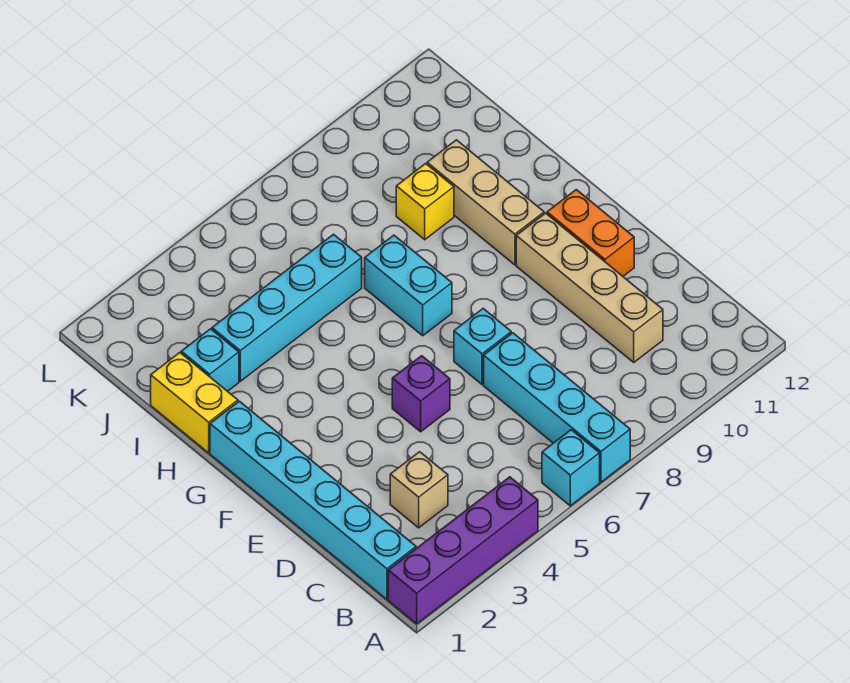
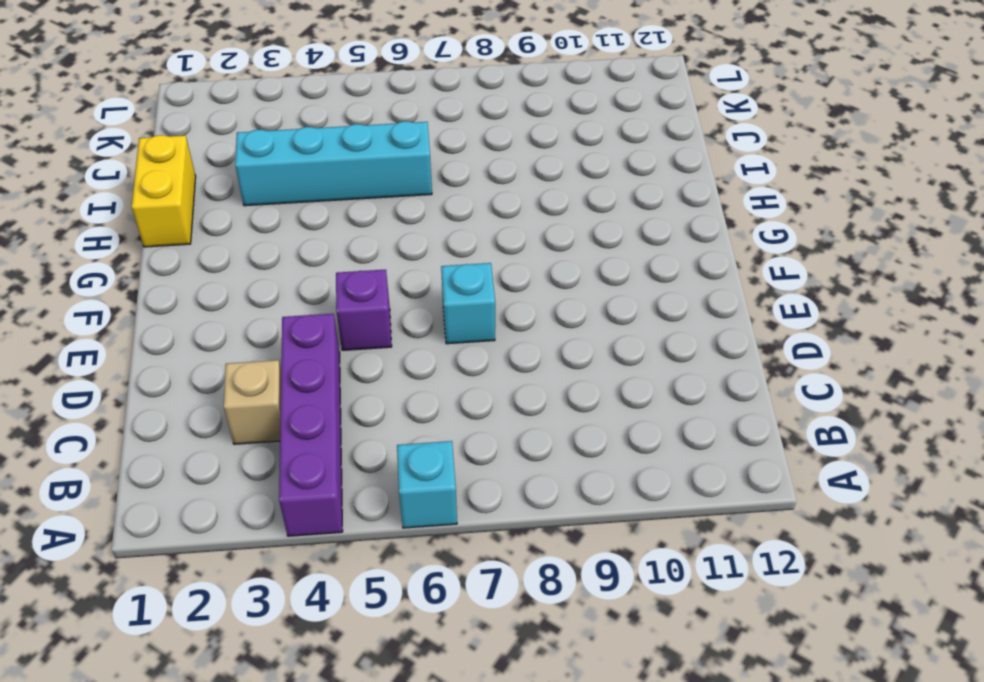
purple 1x4 brick [279,314,343,536] -> purple 1x4 brick turned to [388,477,538,624]
none -> cyan 1x4 brick [484,333,630,482]
none -> cyan 1x6 brick [210,401,416,599]
none -> tan 1x4 brick [516,213,663,362]

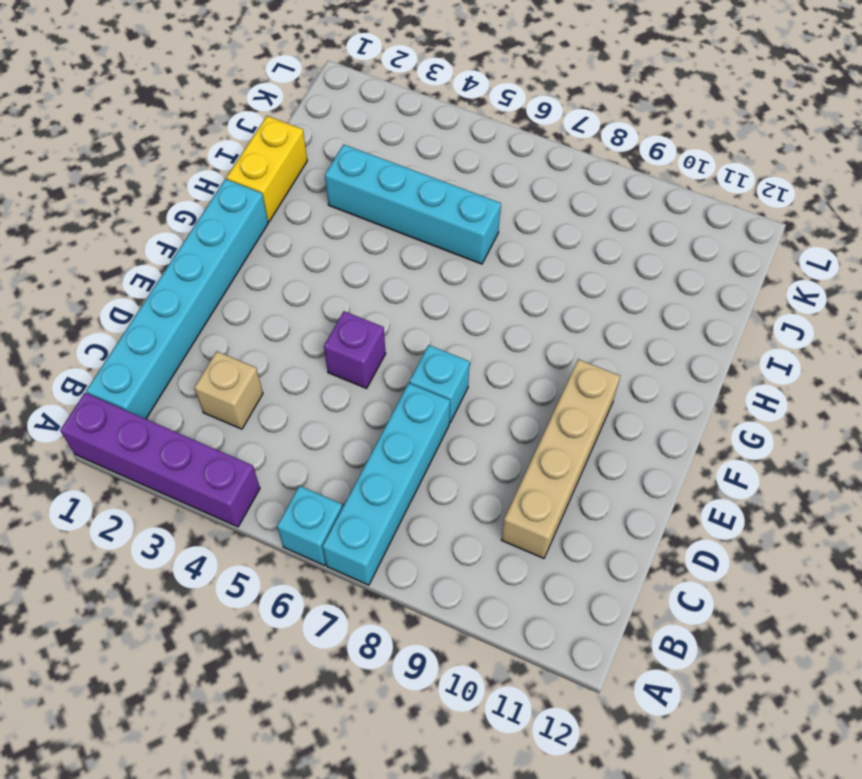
none -> orange 1x2 brick [547,190,634,276]
none -> cyan 1x2 brick [365,235,452,336]
none -> tan 1x3 brick [427,140,544,265]

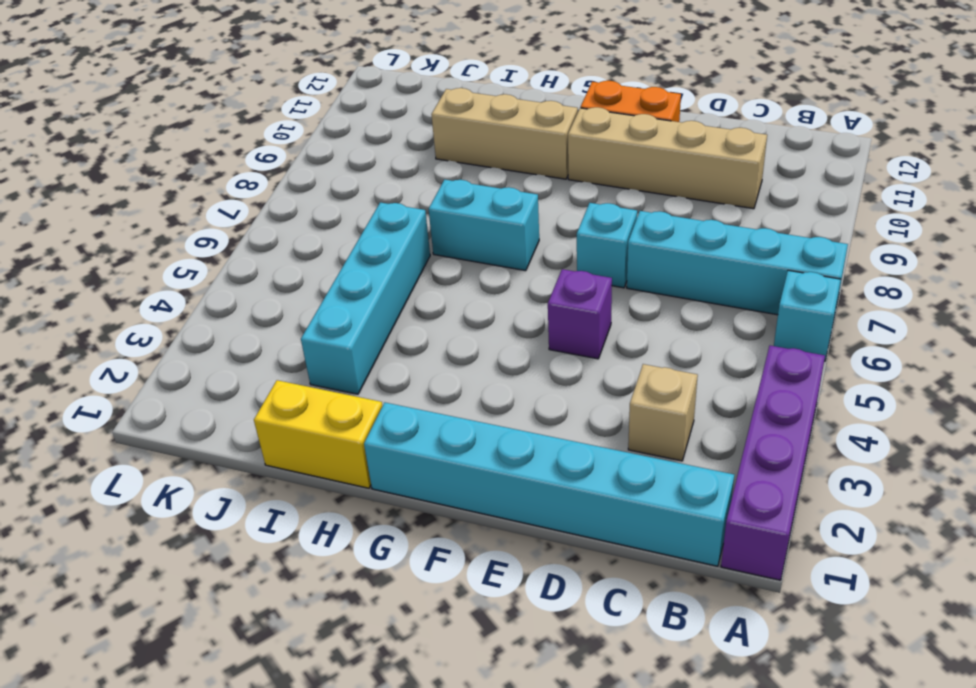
none -> cyan 1x1 brick [181,329,239,391]
none -> yellow 1x1 brick [396,164,454,240]

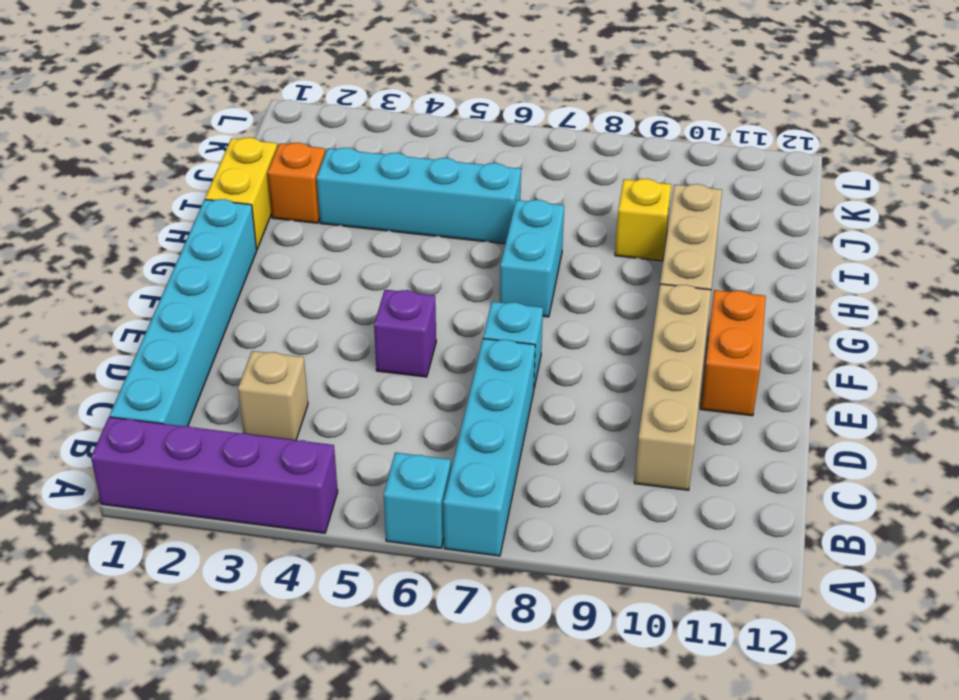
orange 1x1 brick [267,143,325,223] -> cyan 1x1 brick [181,329,239,391]

